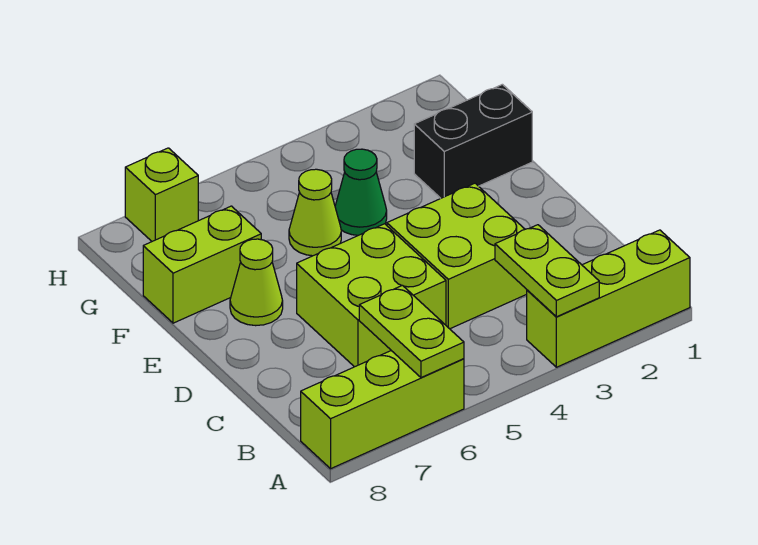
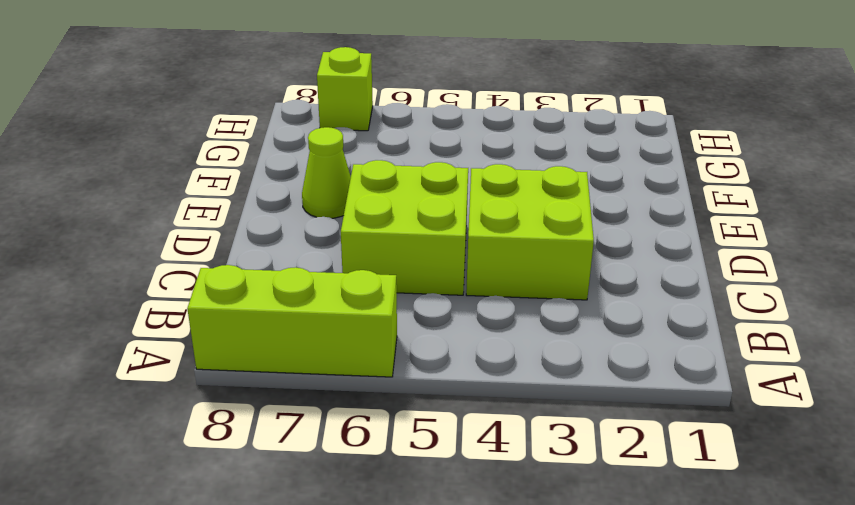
none -> lime 1x3 brick [527,230,690,367]
none -> black 1x2 brick [414,84,532,198]
none -> green 1x1 cone [335,149,387,235]

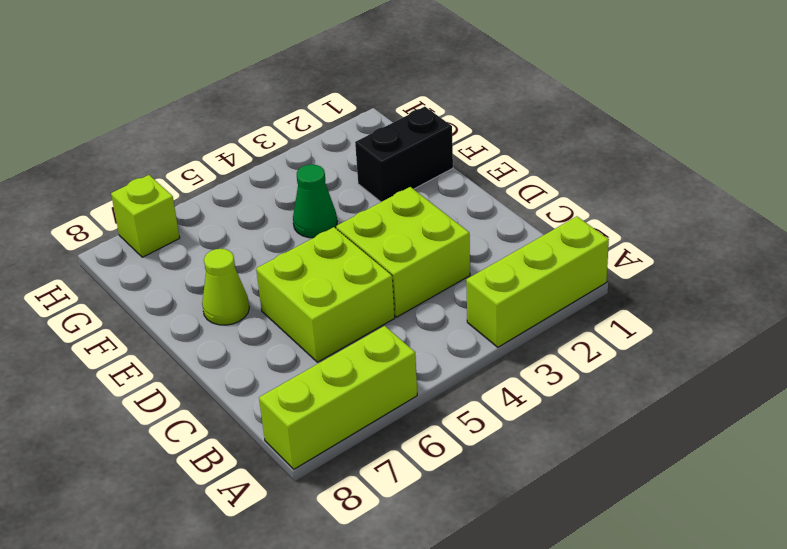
none -> lime 1x1 cone [289,169,341,256]
none -> lime 1x2 brick [143,206,261,323]
none -> lime 1x2 plate [495,225,599,317]

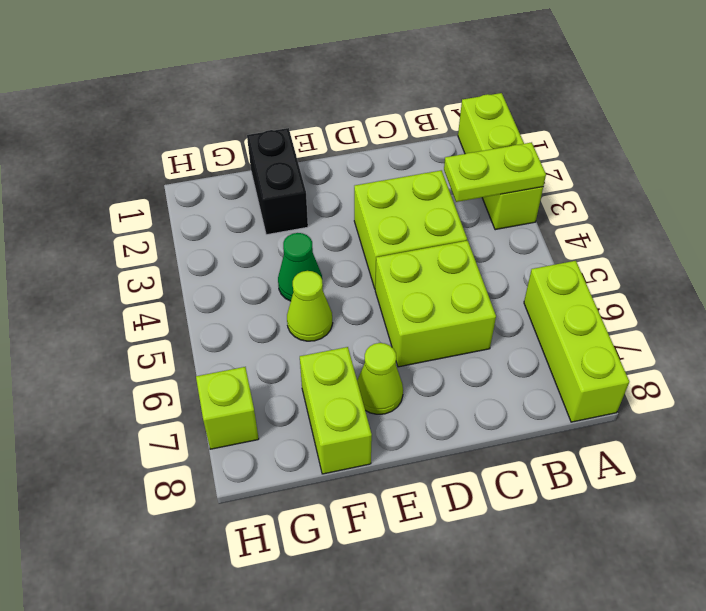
none -> lime 1x2 plate [359,285,464,378]

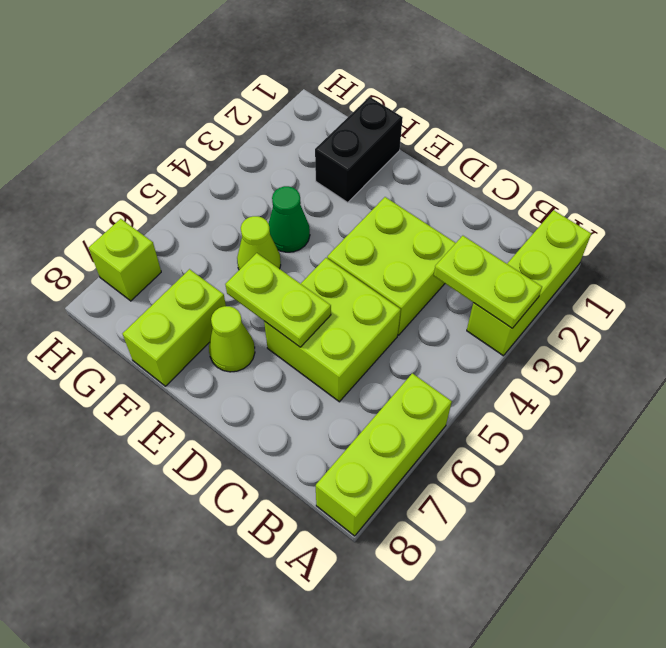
lime 1x2 plate [225,253,331,347] -> lime 1x2 plate moved to [359,285,464,378]

